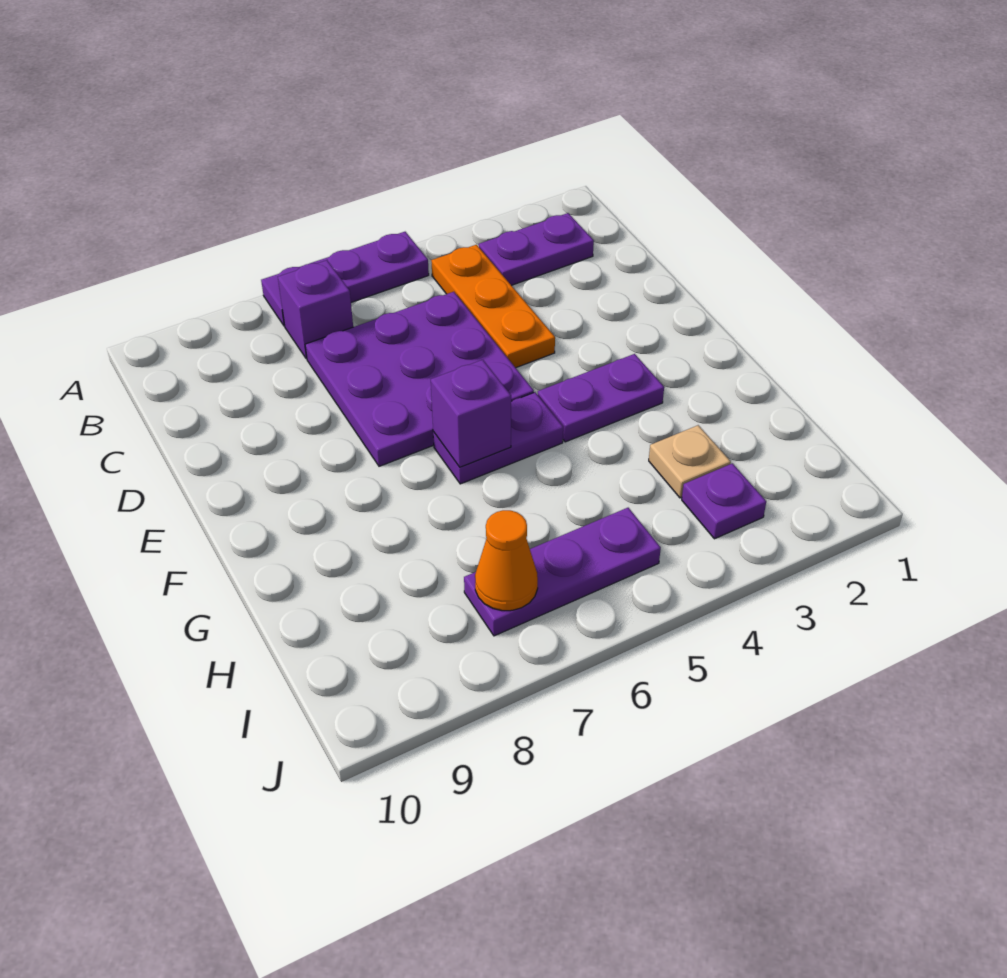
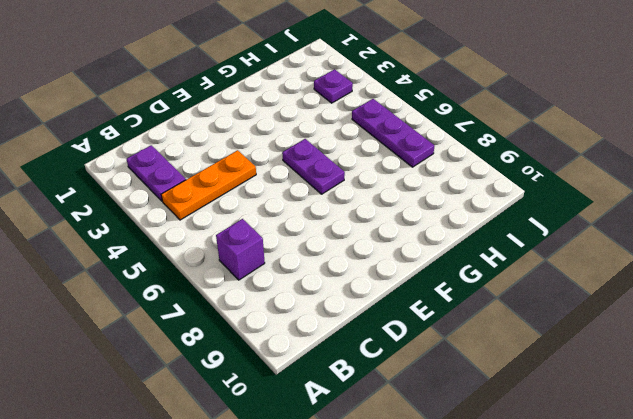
none -> purple 1x3 plate [261,232,429,326]
none -> purple 3x3 plate [305,292,534,466]
none -> purple 1x2 plate [538,354,664,442]

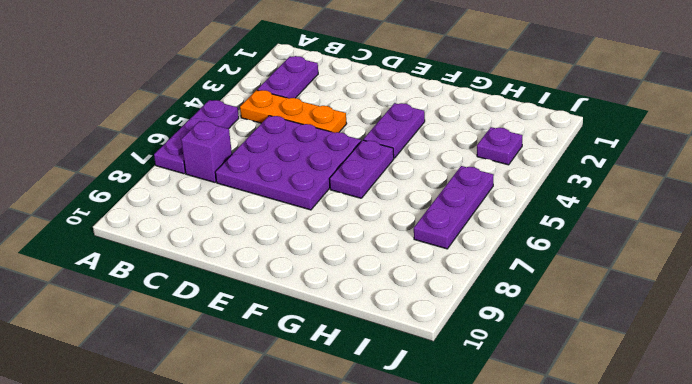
none -> tan 1x1 plate [649,425,731,498]
none -> purple 1x1 brick [431,360,511,467]
none -> orange 1x1 cone [475,510,538,611]

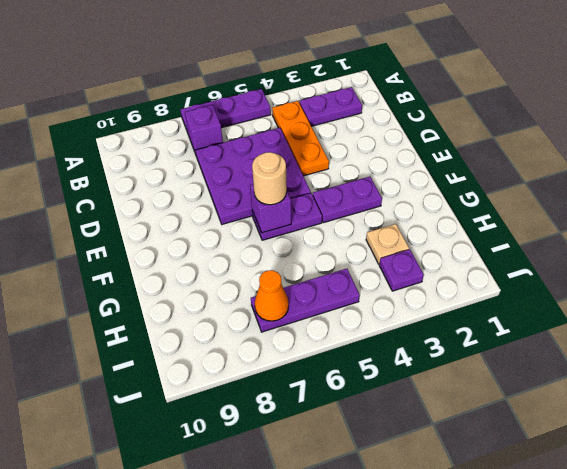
tan 1x1 round brick [252,152,287,205] -> none

